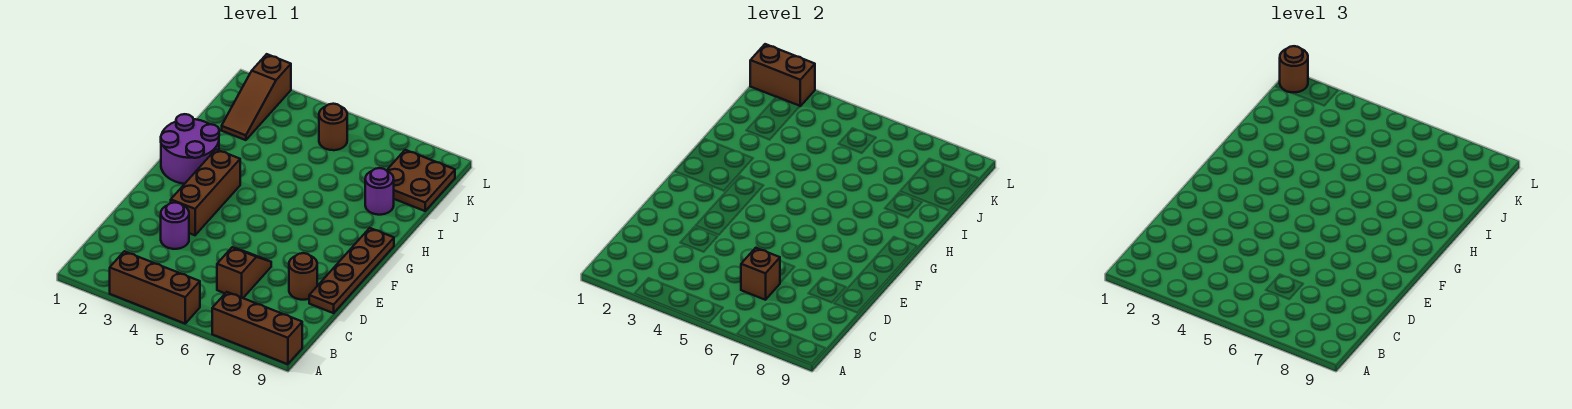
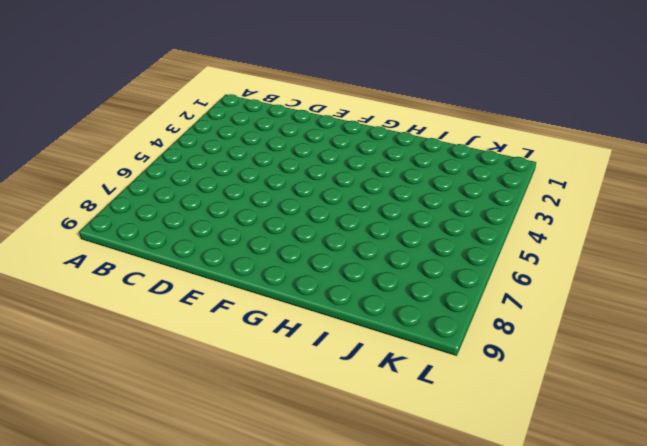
none -> brown 1x3 brick [110,251,200,324]
none -> brown 1x3 brick [212,292,302,364]
none -> brown 1x2 slope [217,247,271,298]

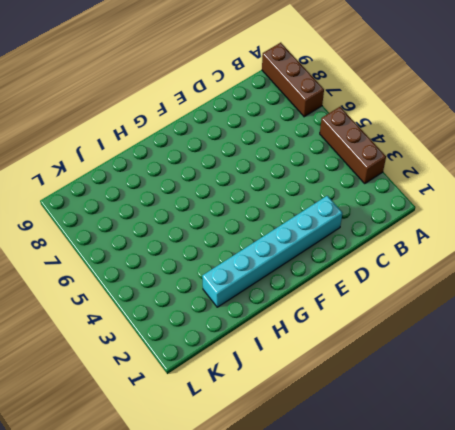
cyan 1x6 brick [202,196,342,307] -> purple 2x2 round brick [161,114,219,184]
none -> brown 1x2 slope [217,247,271,298]
none -> purple 1x1 round brick [161,203,189,249]
none -> brown 1x1 round brick [289,253,317,300]

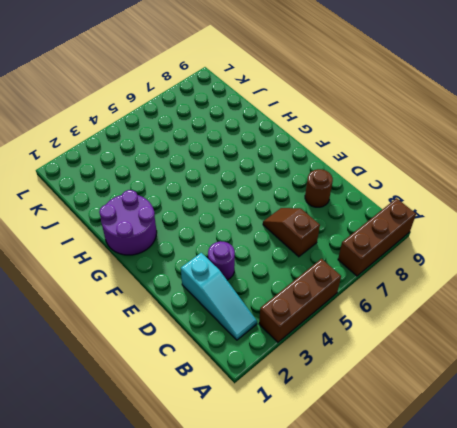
cyan 1x3 slope [181,253,257,340] -> none
none -> brown 1x4 plate [309,228,394,313]
none -> brown 1x3 brick [171,149,240,235]
none -> purple 1x1 round brick [365,168,394,215]

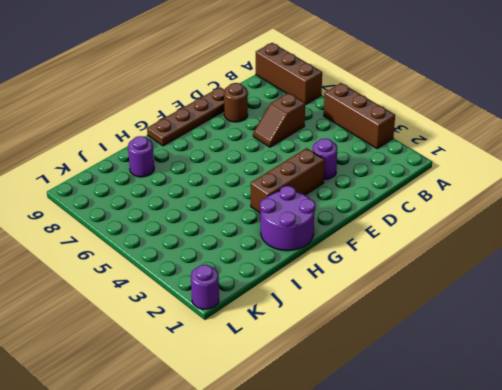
purple 1x1 round brick [191,265,219,309] -> none
none -> brown 1x3 slope [222,54,291,140]
none -> brown 2x2 plate [387,150,455,211]
none -> brown 1x1 round brick [319,104,347,150]

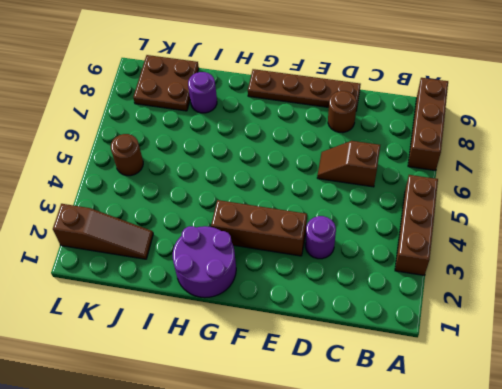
none -> brown 1x1 brick [741,248,780,300]
none -> brown 1x2 brick [750,44,815,106]
none -> brown 1x1 round brick [1280,46,1308,92]

